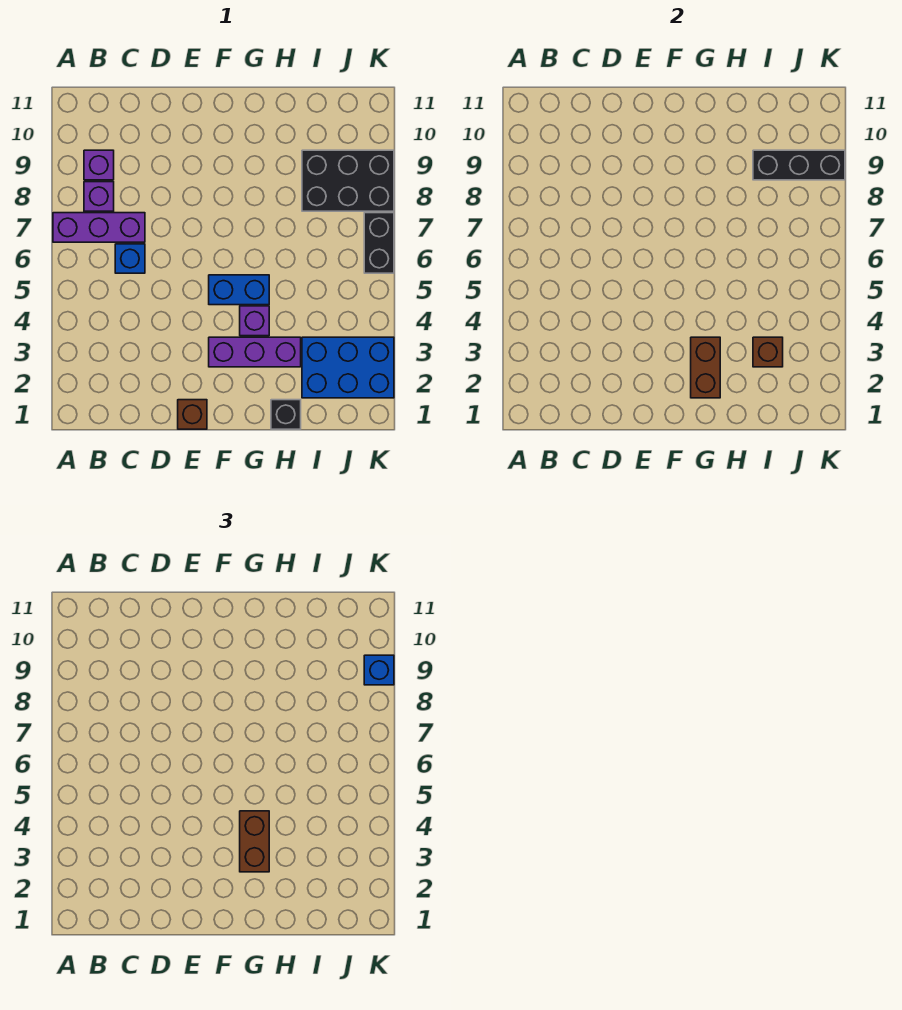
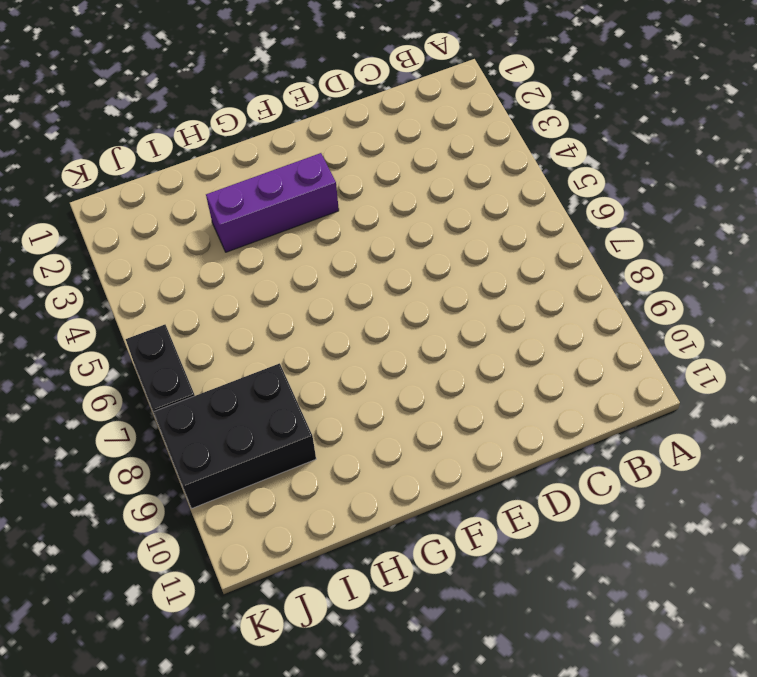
none -> purple 1x3 brick [53,213,145,242]
none -> purple 1x1 brick [84,182,114,211]
none -> purple 1x1 brick [84,150,114,180]

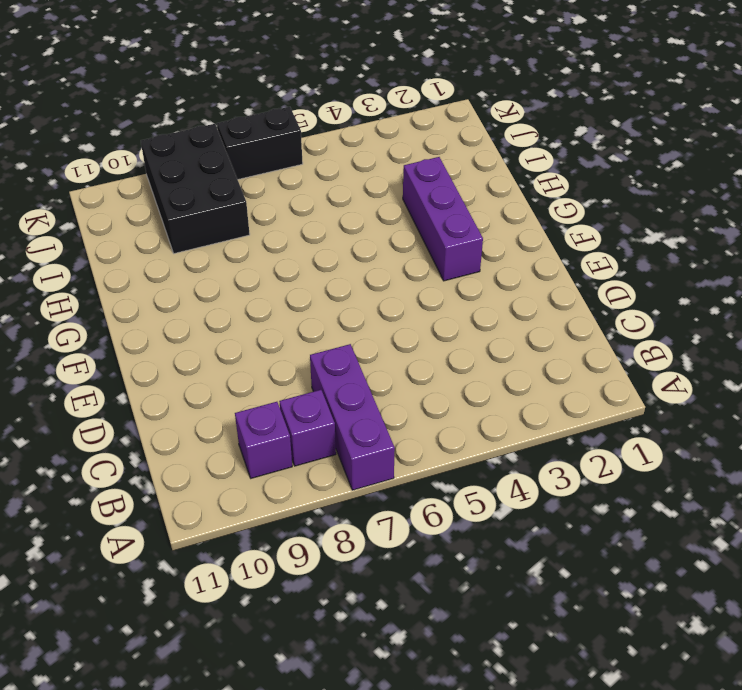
none -> blue 1x1 brick [115,244,145,273]
none -> brown 1x1 brick [178,400,207,429]
none -> blue 1x2 brick [209,275,269,305]

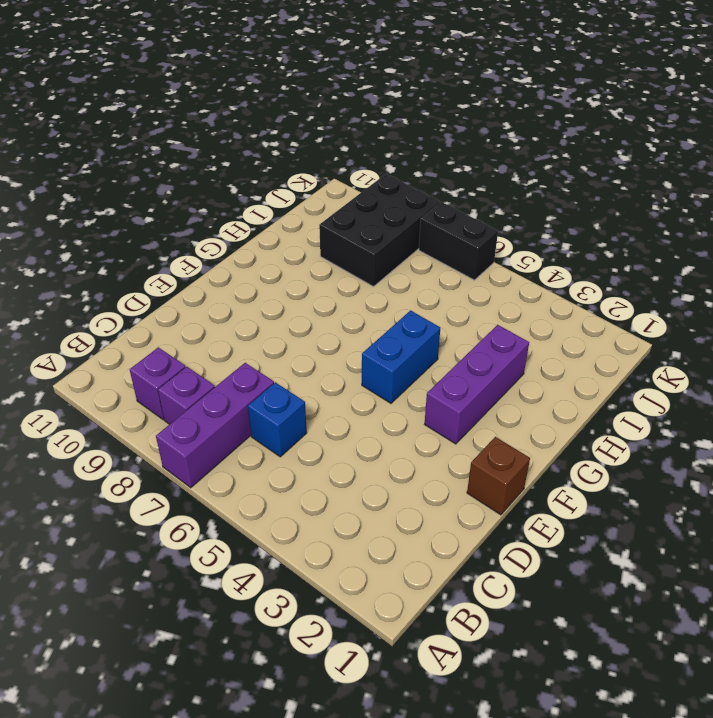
none -> purple 1x1 brick [240,306,269,336]
none -> black 1x1 brick [271,400,301,429]
none -> blue 2x3 brick [302,337,394,398]

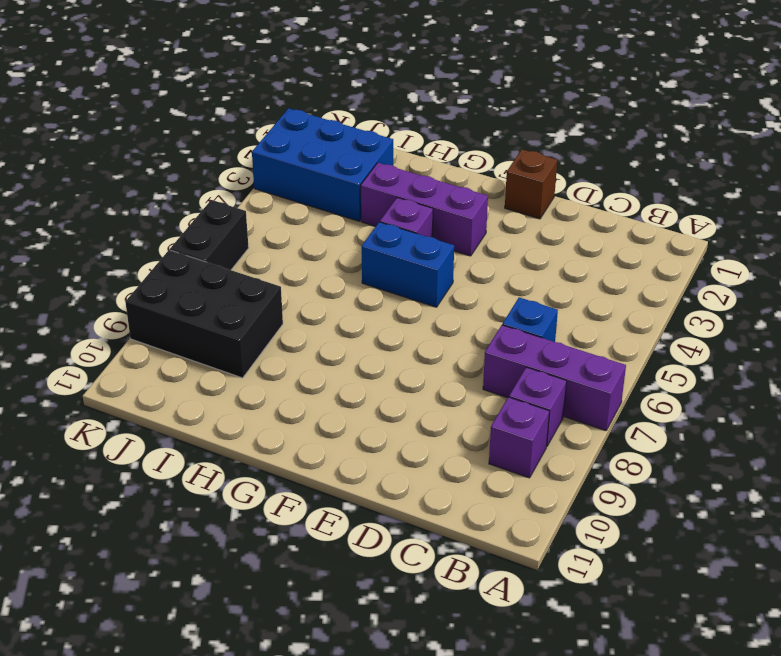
none -> black 1x1 brick [271,400,301,429]
none -> brown 1x2 brick [691,337,720,398]
none -> brown 1x1 brick [753,337,783,367]

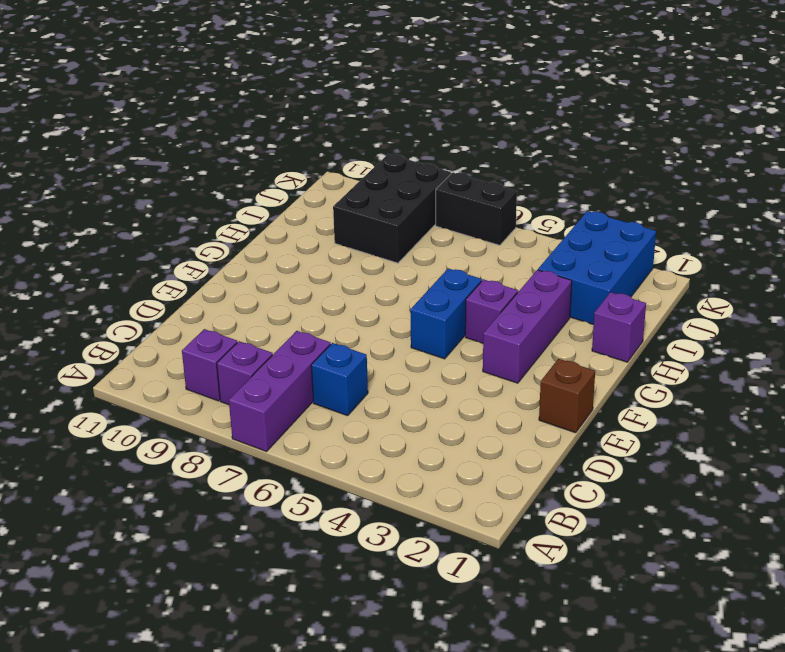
purple 1x1 brick [592,292,646,362] -> black 1x1 brick [271,400,301,429]
none -> brown 1x2 brick [691,337,720,398]
none -> brown 1x1 brick [753,337,783,367]
none -> black 1x3 brick [753,150,845,180]

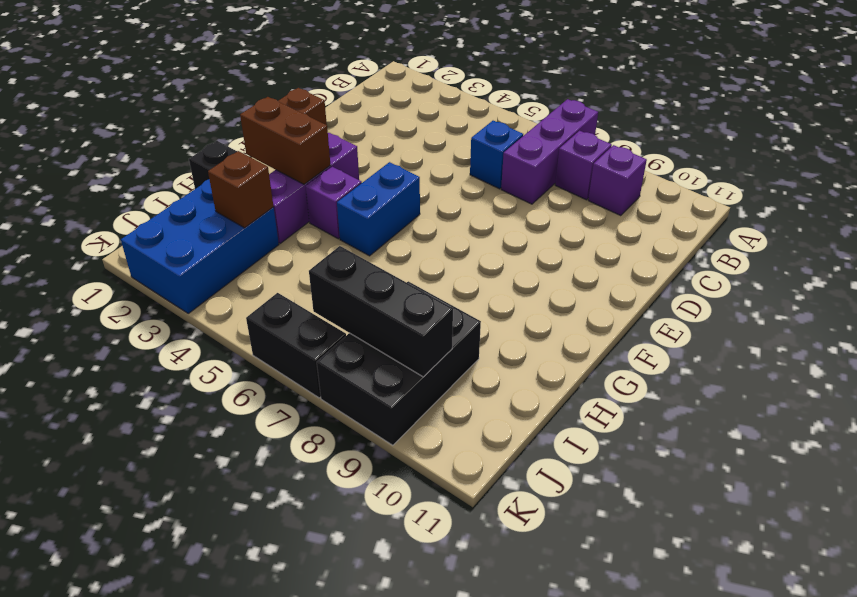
black 1x3 brick [309,246,453,377] -> black 1x3 brick turned to [753,150,845,180]
none -> brown 1x2 brick [240,811,269,872]
none -> blue 1x1 brick [364,655,394,685]

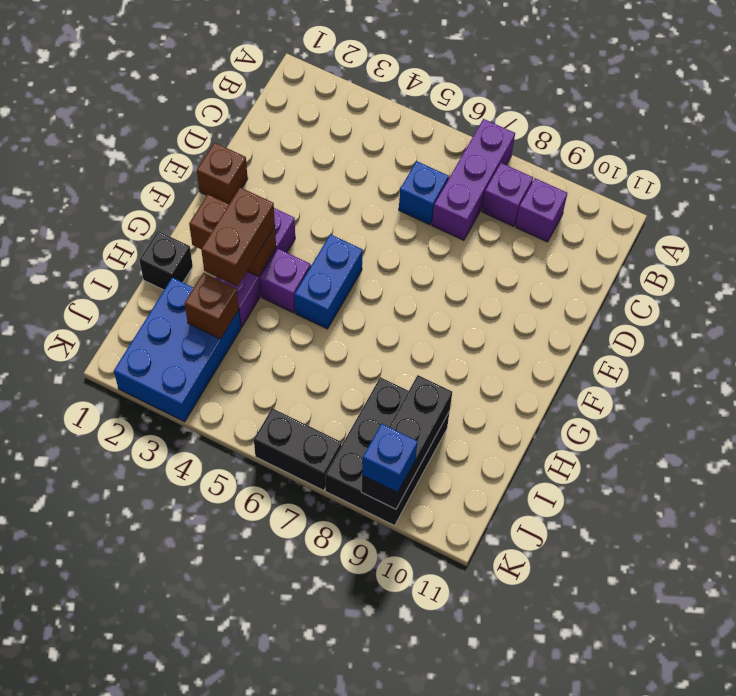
brown 1x2 brick [201,187,275,286] -> brown 1x2 brick turned to [240,811,269,872]

